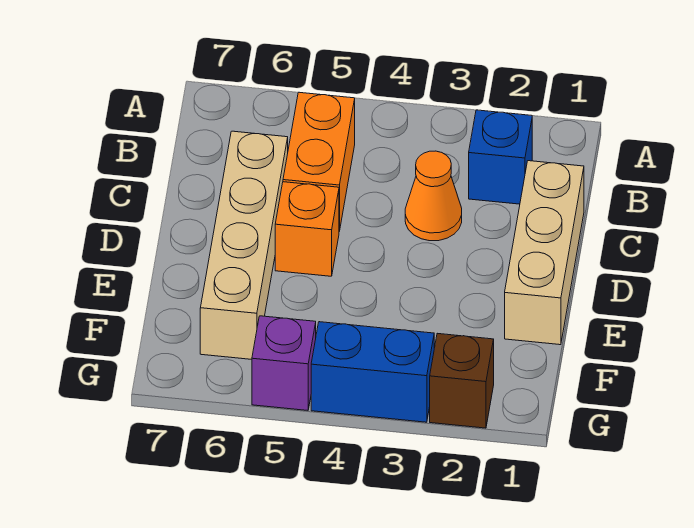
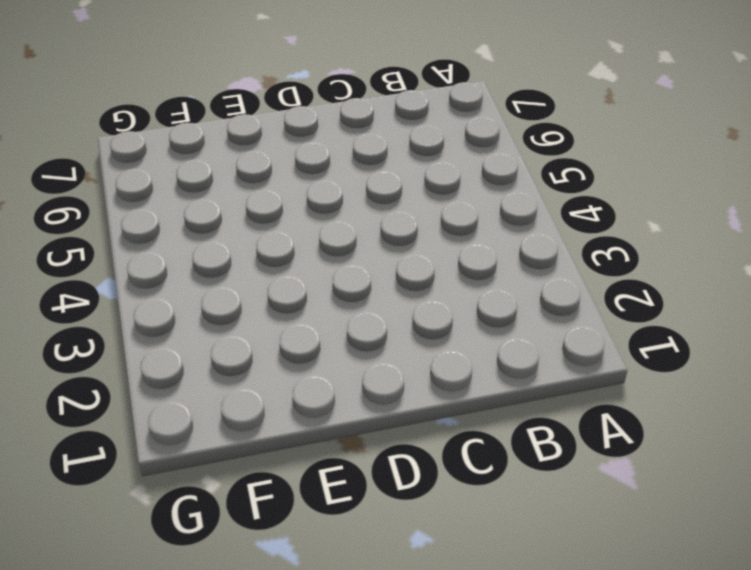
none -> blue 1x1 brick [469,110,532,204]
none -> orange 1x2 brick [283,92,355,231]

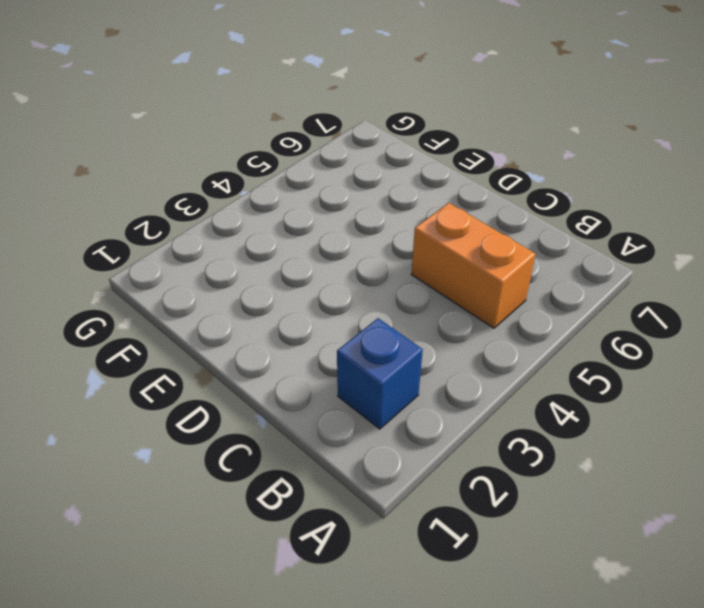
none -> tan 1x3 brick [505,161,584,345]
none -> orange 1x1 cone [405,151,462,241]

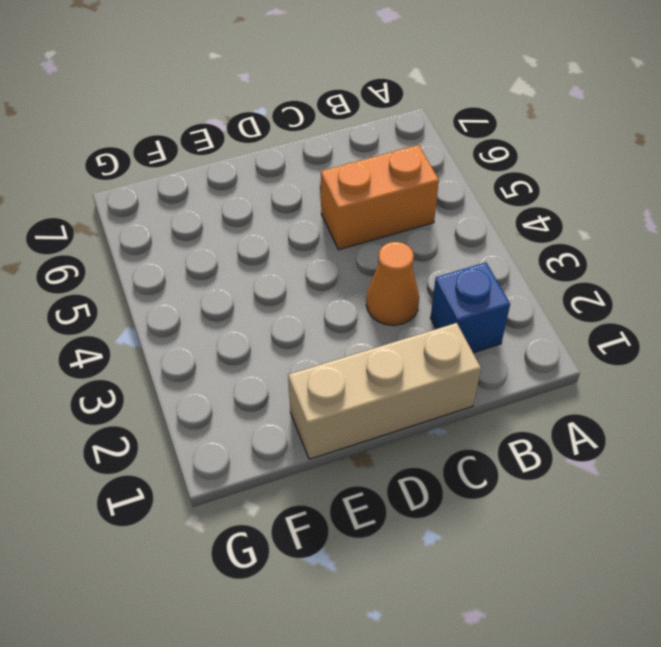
none -> tan 1x4 brick [200,131,288,359]
none -> orange 1x1 brick [275,182,339,276]

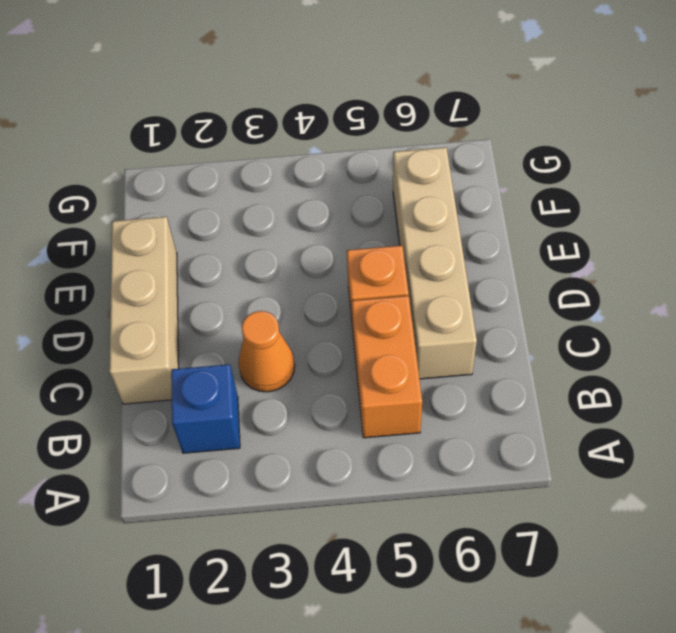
none -> brown 1x1 brick [430,333,494,428]
none -> blue 1x2 brick [311,322,434,422]

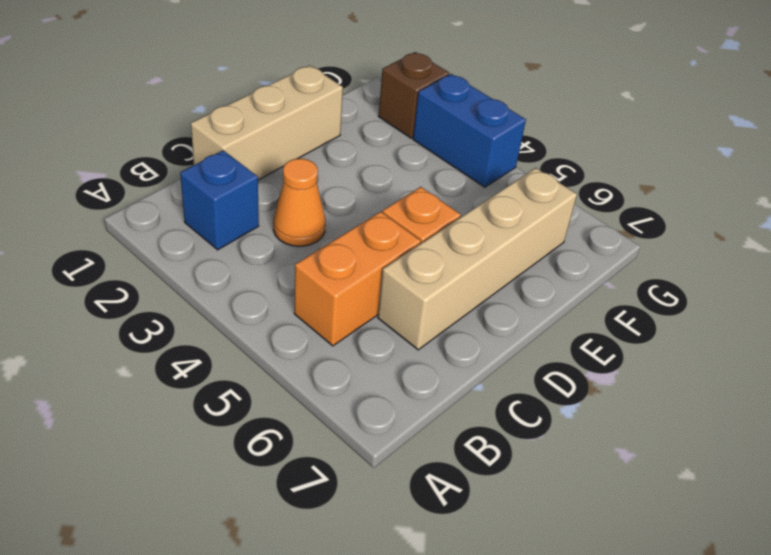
none -> purple 1x1 brick [252,316,316,410]

